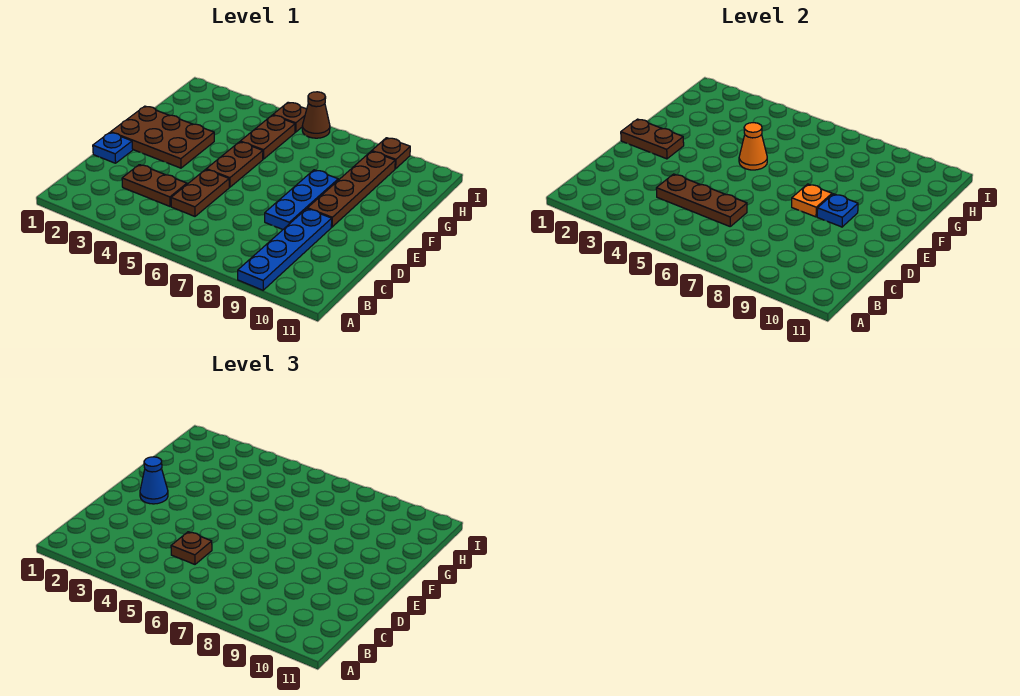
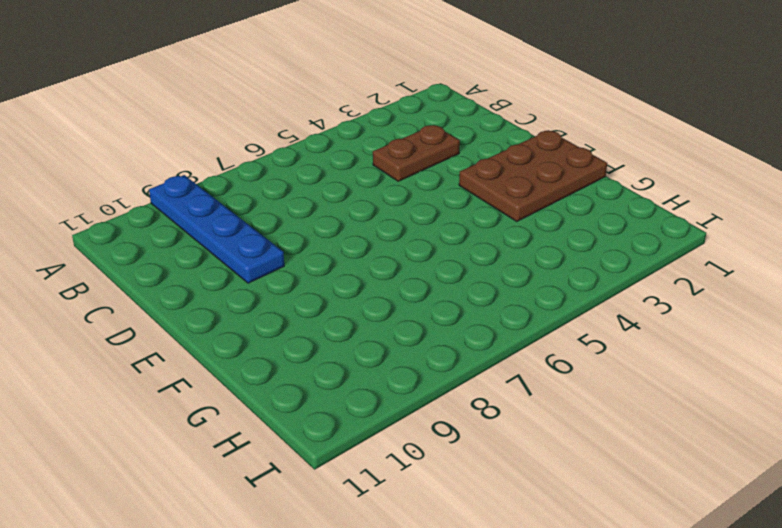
none -> brown 1x2 plate [171,169,229,216]
none -> blue 1x1 plate [93,132,133,163]
none -> blue 1x3 plate [265,170,338,229]

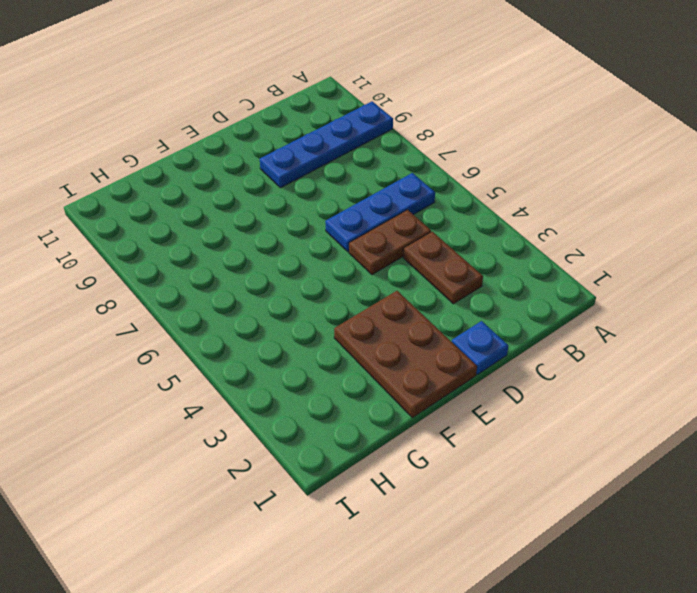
blue 1x3 plate [325,173,435,252] -> blue 1x3 plate moved to [265,170,338,229]
none -> brown 1x2 plate [206,142,263,187]
none -> brown 1x4 plate [308,151,395,227]
none -> brown 1x2 plate [240,115,295,159]

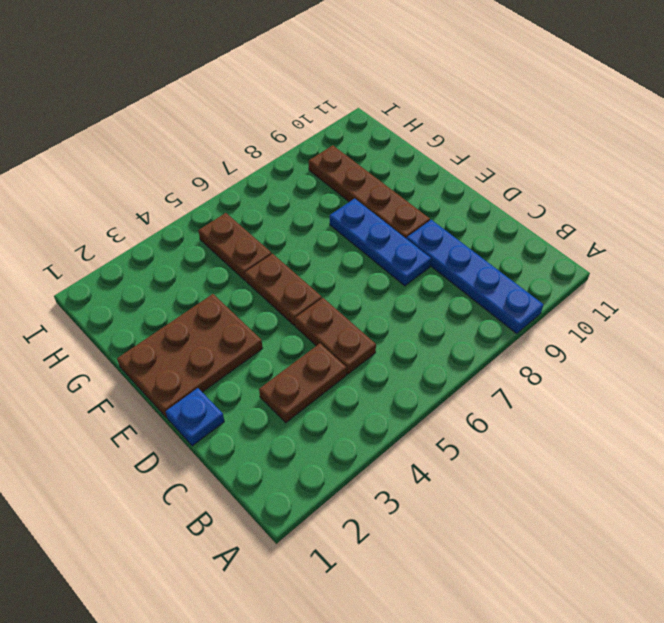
none -> brown 1x1 plate [273,102,307,132]
none -> brown 1x1 cone [302,92,330,138]
none -> brown 1x1 plate [372,138,410,169]

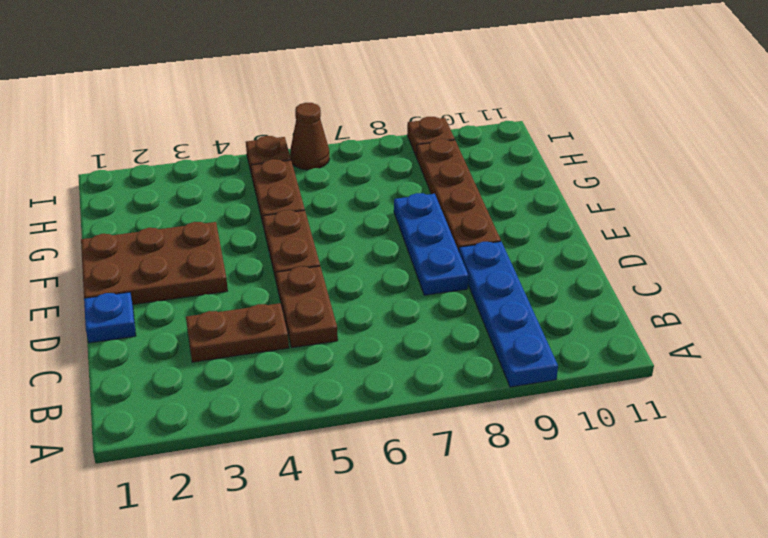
none -> brown 1x3 plate [656,174,747,226]
none -> brown 1x2 plate [621,119,684,159]
none -> orange 1x1 plate [792,184,832,217]

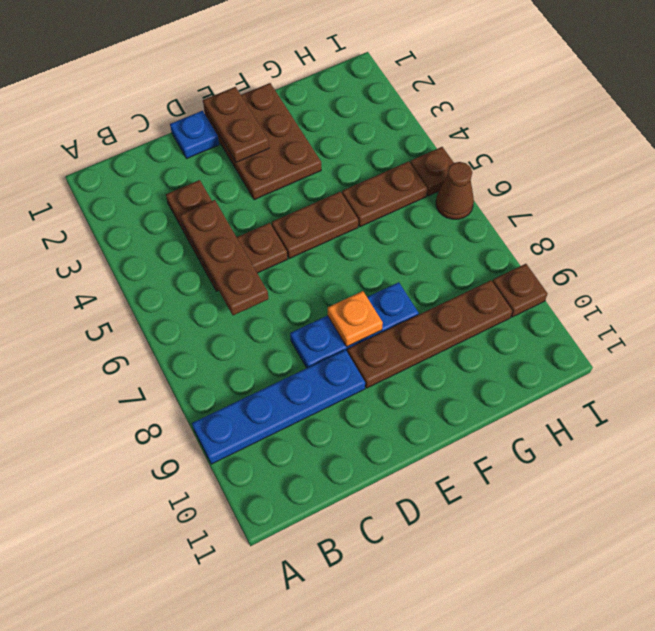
none -> blue 1x1 plate [817,194,858,227]
none -> orange 1x1 cone [739,122,767,170]
none -> brown 1x1 plate [171,532,212,564]

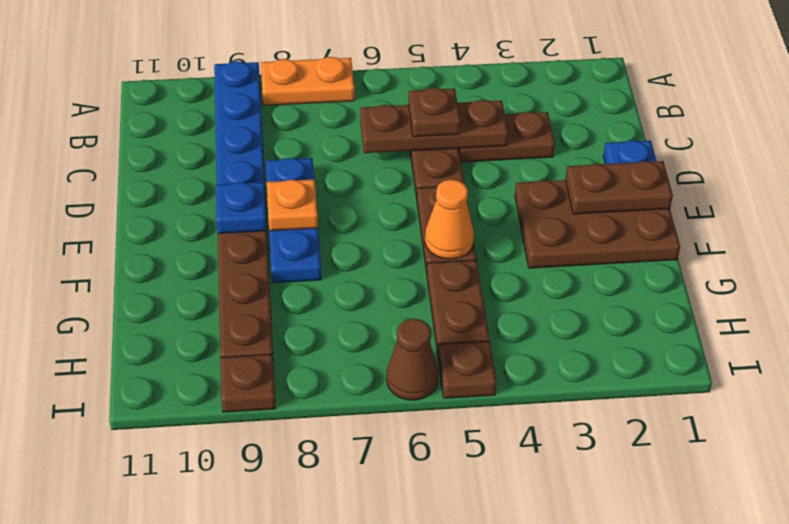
orange 1x2 plate [261,57,354,105] -> none
none -> blue 1x1 cone [140,457,168,504]

